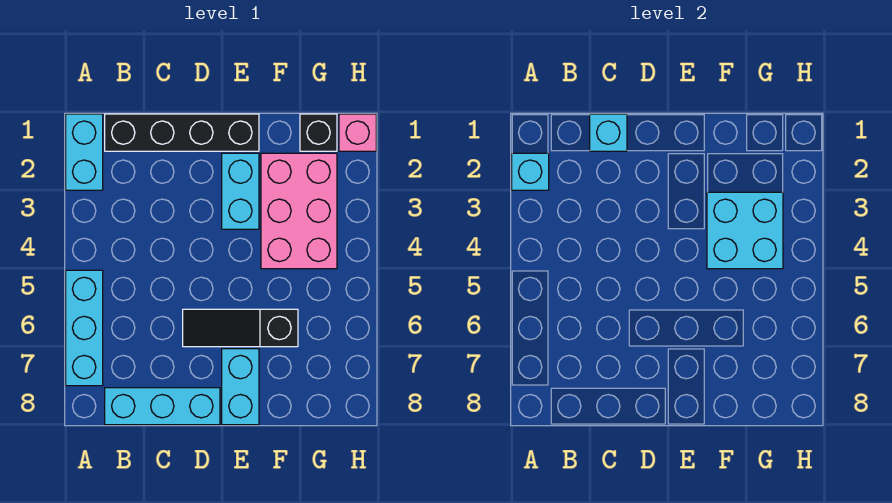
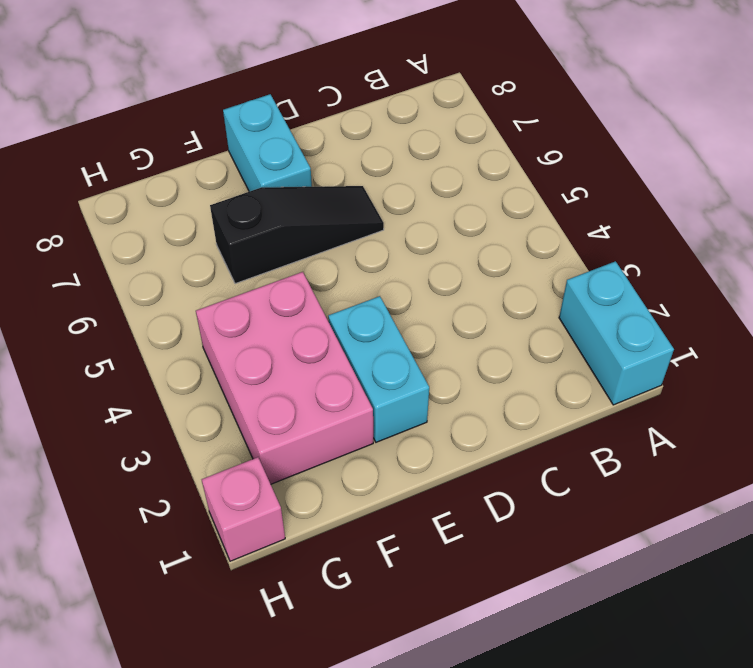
none -> cyan 1x3 brick [66,270,103,386]
none -> black 1x4 brick [105,114,259,151]
none -> cyan 1x3 brick [105,388,220,425]

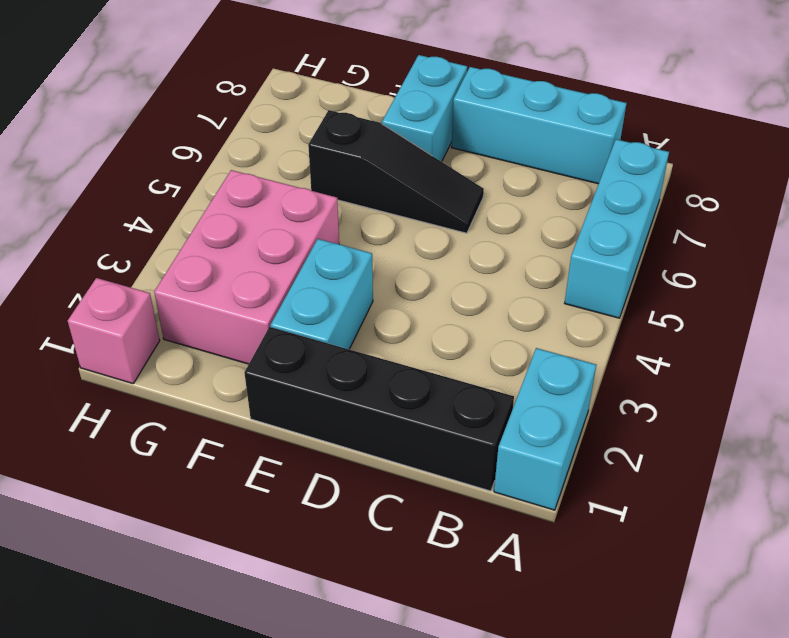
none -> black 1x1 brick [300,114,337,151]
none -> cyan 1x1 brick [512,153,549,190]
none -> cyan 1x1 brick [590,114,627,151]

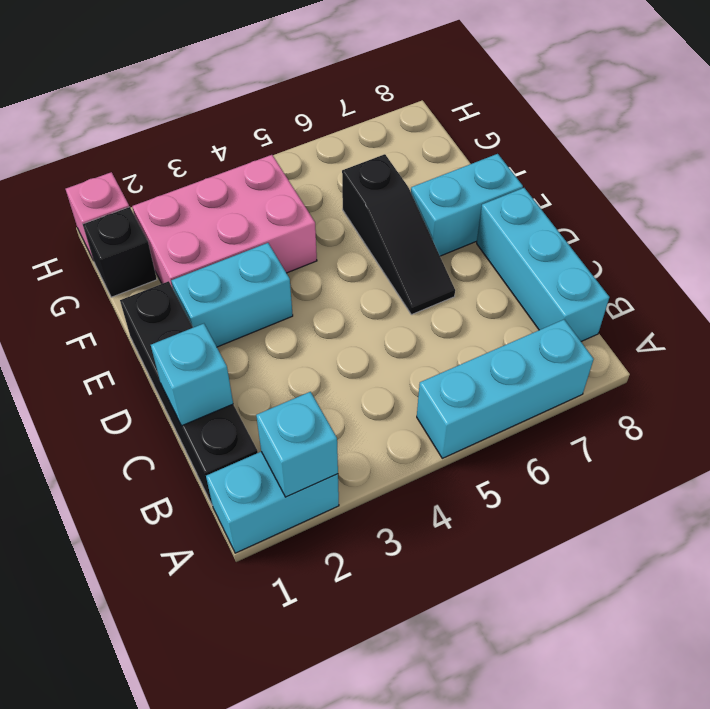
none -> cyan 2x2 brick [707,192,783,269]

